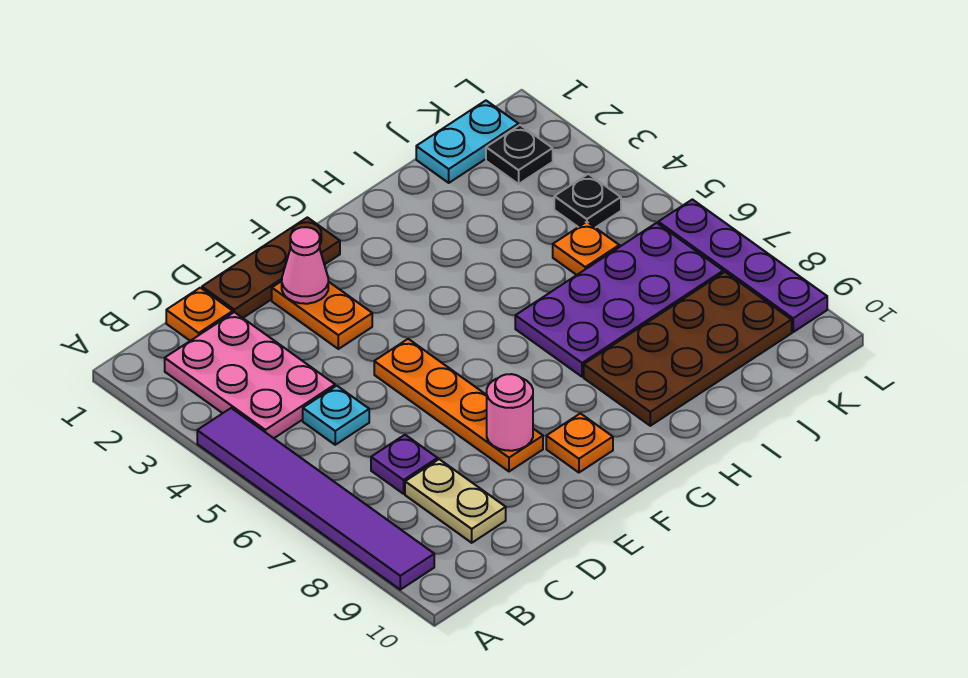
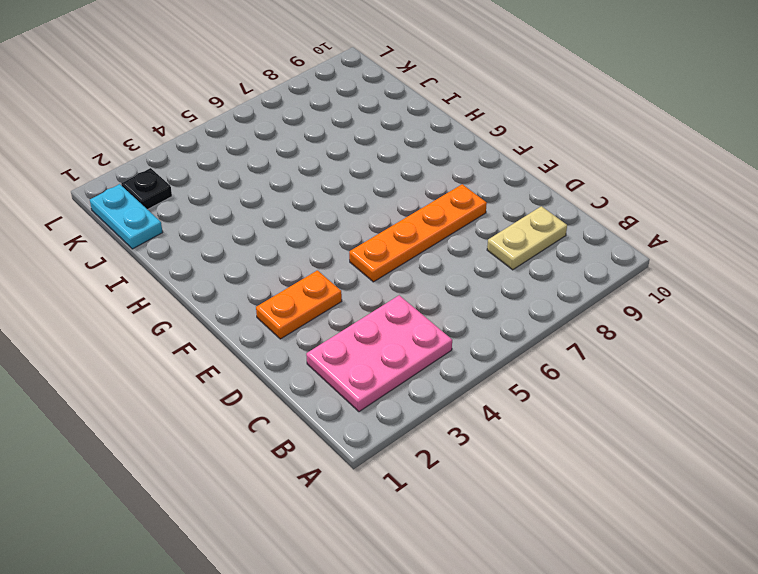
none -> purple 1x6 tile [197,408,434,590]
none -> orange 1x1 plate [166,288,233,341]
none -> cyan 1x1 plate [303,386,369,445]

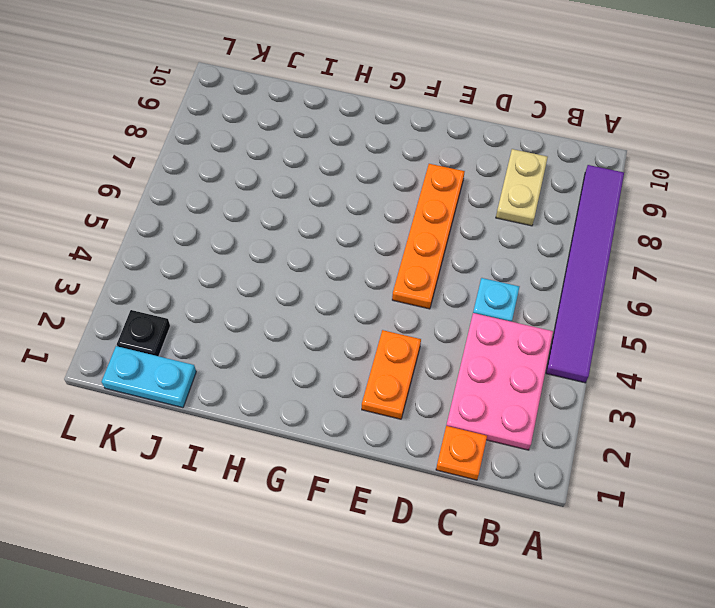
none -> purple 1x1 plate [371,435,438,494]
none -> brown 1x3 plate [202,217,340,318]
none -> orange 1x1 plate [546,413,613,473]

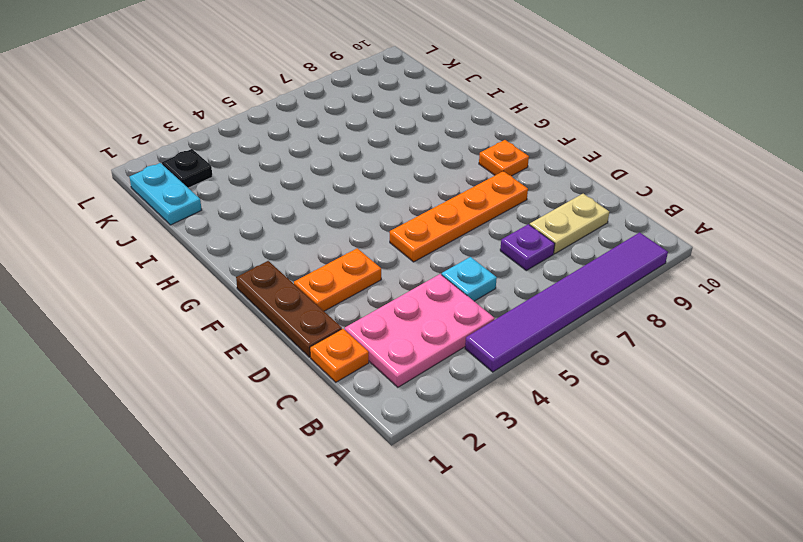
none -> purple 2x4 plate [515,223,723,377]
none -> brown 2x4 plate [584,272,792,426]
none -> orange 1x1 plate [553,222,619,275]

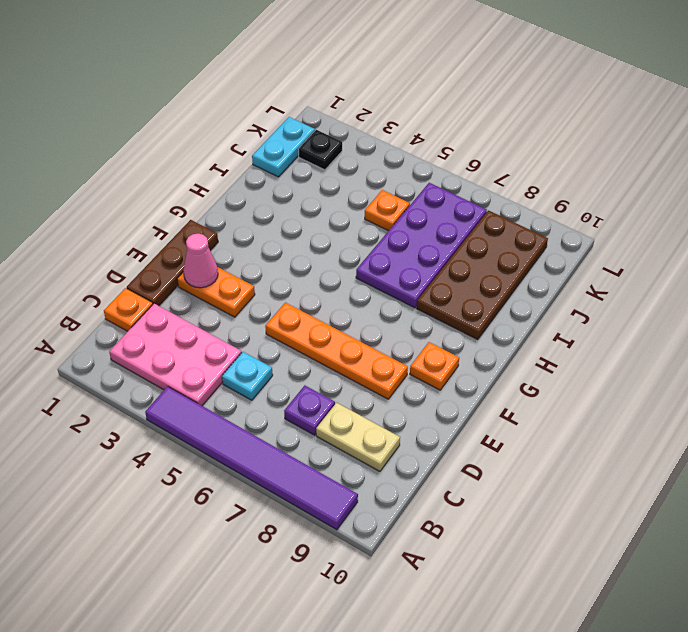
none -> black 1x1 plate [554,174,621,228]
none -> purple 1x4 plate [658,199,827,332]
none -> pink 1x1 round brick [487,374,533,451]

